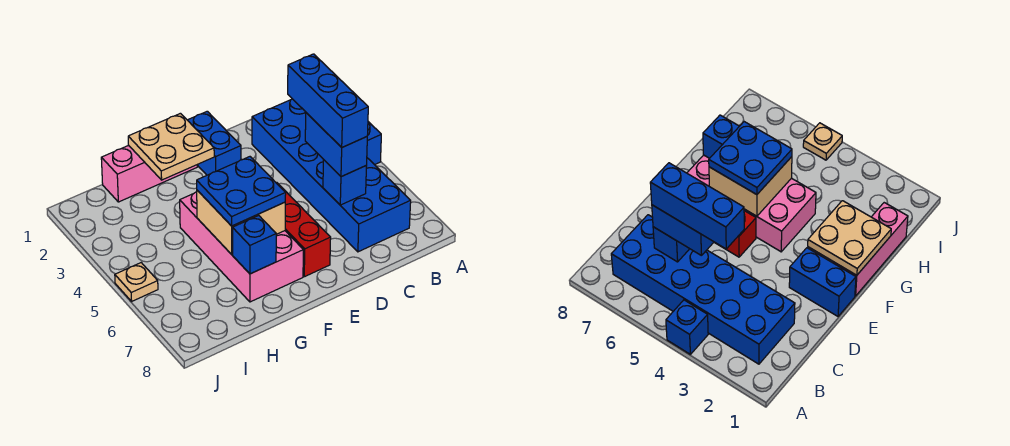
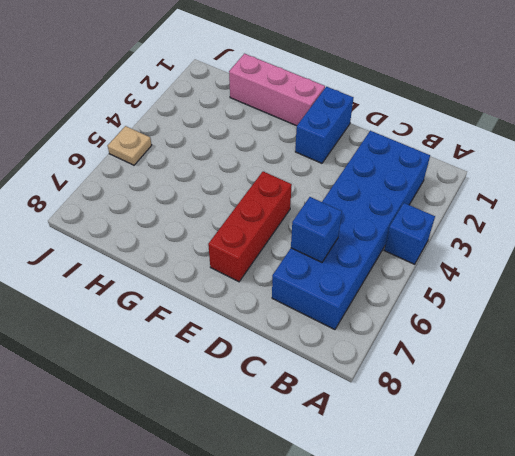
none -> pink 2x4 brick [180,192,303,302]
none -> tan 2x2 plate [128,113,214,180]
none -> tan 2x2 brick [197,190,285,254]

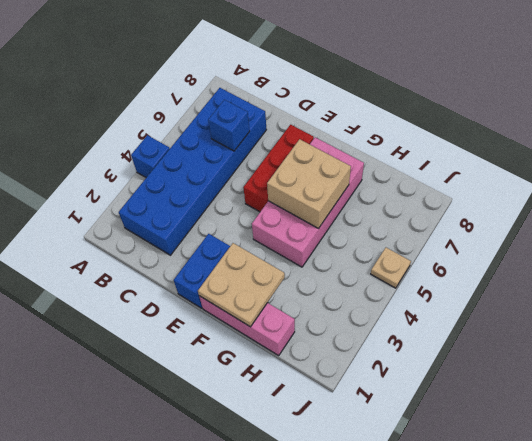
none -> blue 1x1 brick [233,216,276,274]
none -> blue 1x2 brick [305,113,367,177]
none -> blue 2x2 plate [197,157,286,226]

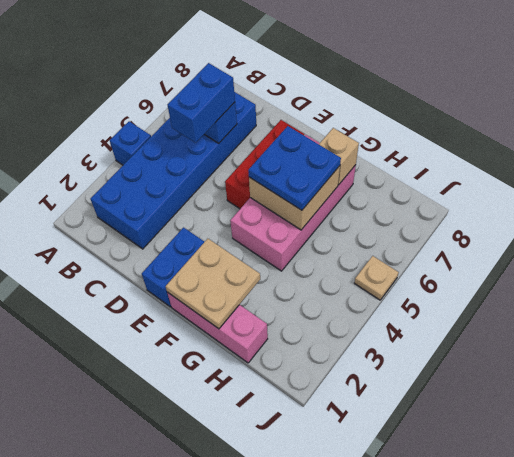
tan 1x1 brick [319,128,359,185] -> blue 1x1 brick [233,216,276,274]
none -> blue 1x3 brick [288,54,368,147]

